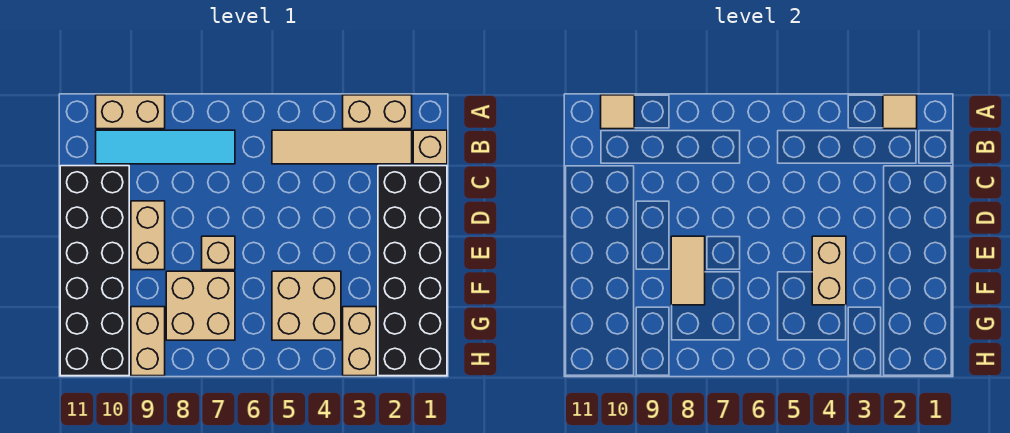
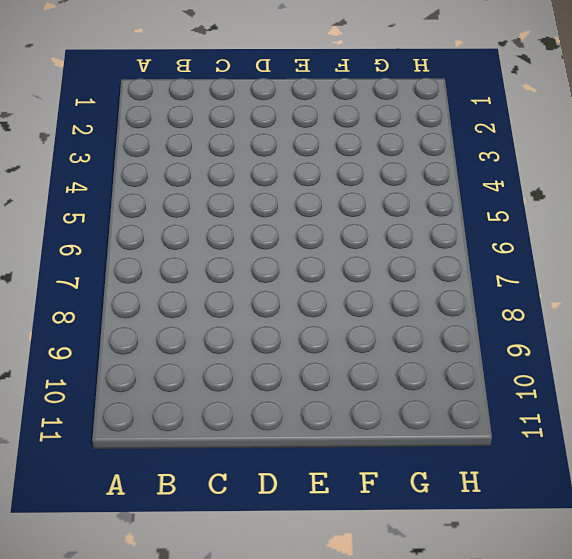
none -> tan 1x2 brick [343,95,412,129]
none -> tan 1x2 brick [96,95,165,129]
none -> tan 1x1 brick [413,130,447,164]

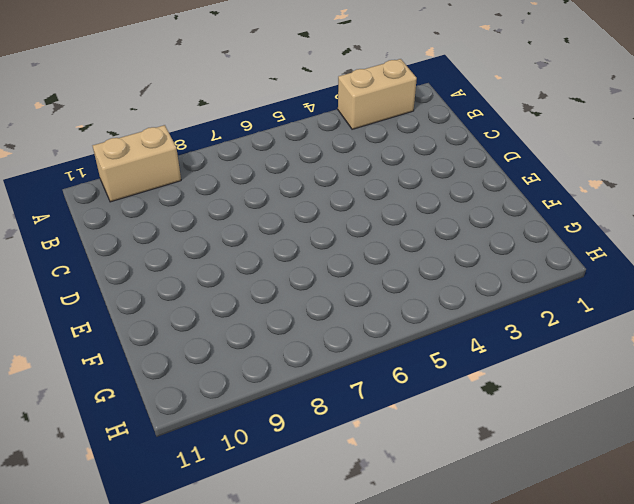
none -> tan 1x1 brick [413,130,447,164]
none -> tan 1x4 tile [272,130,412,164]
none -> cyan 1x4 tile [96,130,235,164]

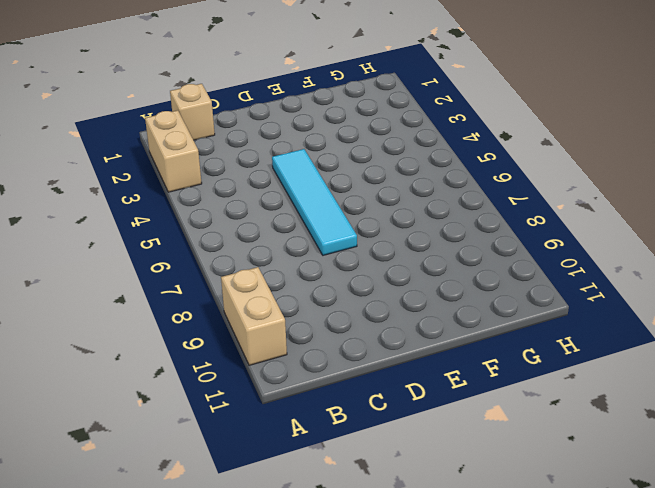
cyan 1x4 tile [272,149,357,255] -> cyan 1x4 tile moved to [96,130,235,164]
none -> tan 1x4 tile [272,130,412,164]
none -> black 2x6 brick [378,166,447,376]
none -> black 2x6 brick [60,166,129,376]

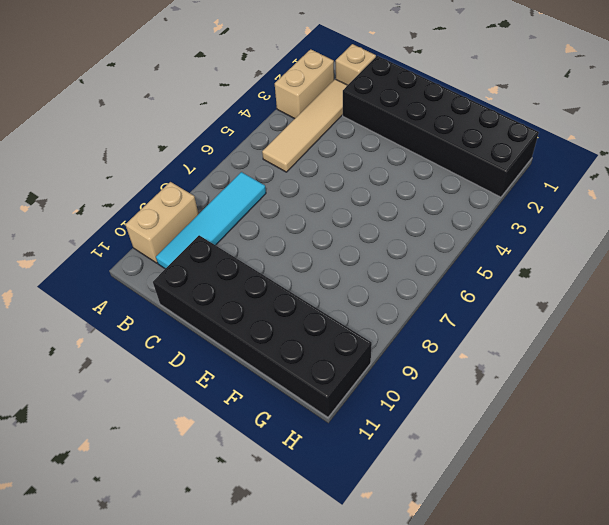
none -> tan 1x2 brick [131,201,165,270]
none -> tan 1x1 brick [202,236,235,270]
none -> tan 2x2 brick [272,271,341,340]

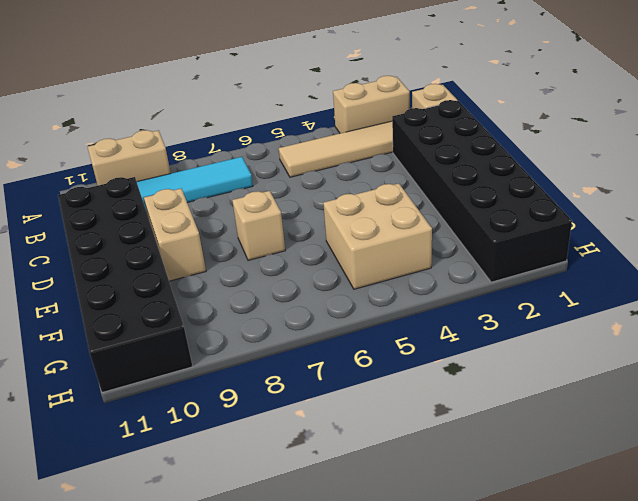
none -> tan 2x2 brick [166,271,235,340]
none -> tan 1x2 brick [343,307,376,376]
none -> tan 1x2 brick [131,307,165,376]

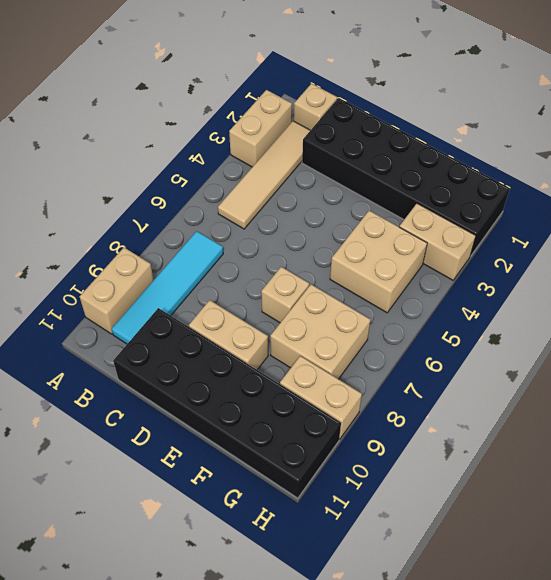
none -> tan 1x1 tile [883,95,917,129]
none -> tan 1x1 tile [601,95,634,129]
none -> tan 1x2 brick [812,236,846,305]

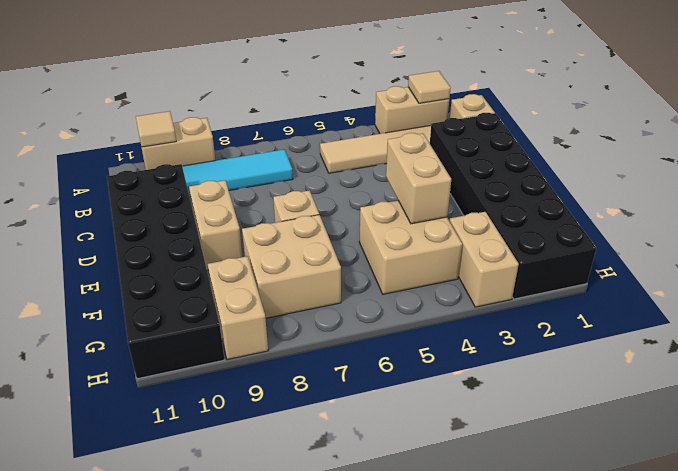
none -> tan 1x2 tile [671,236,705,305]

